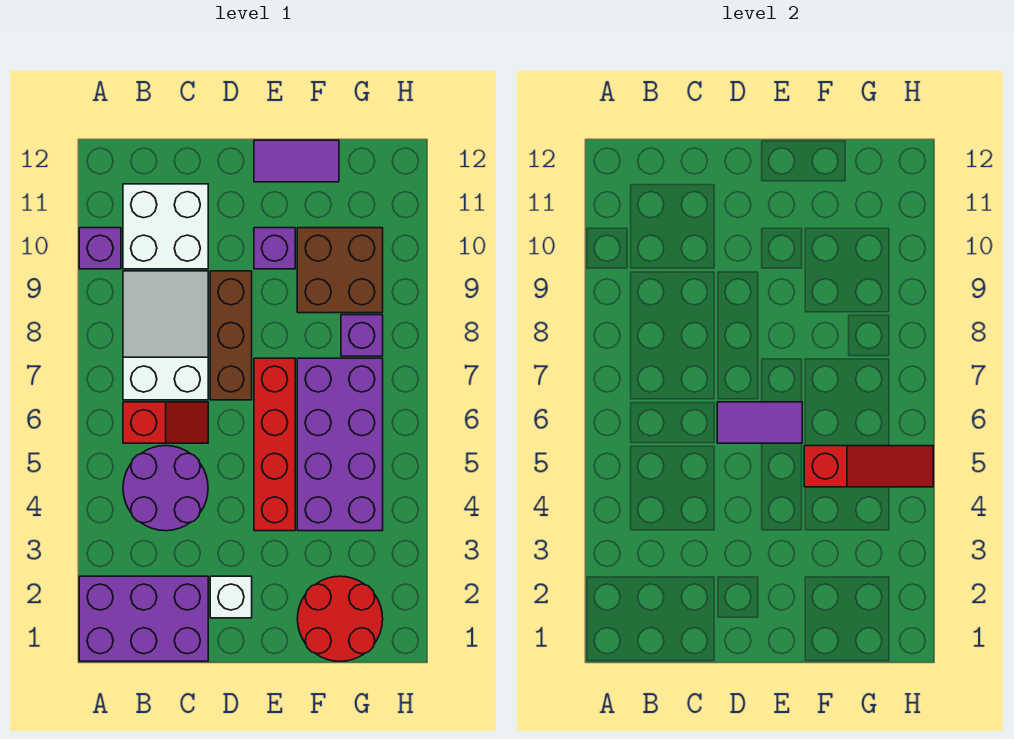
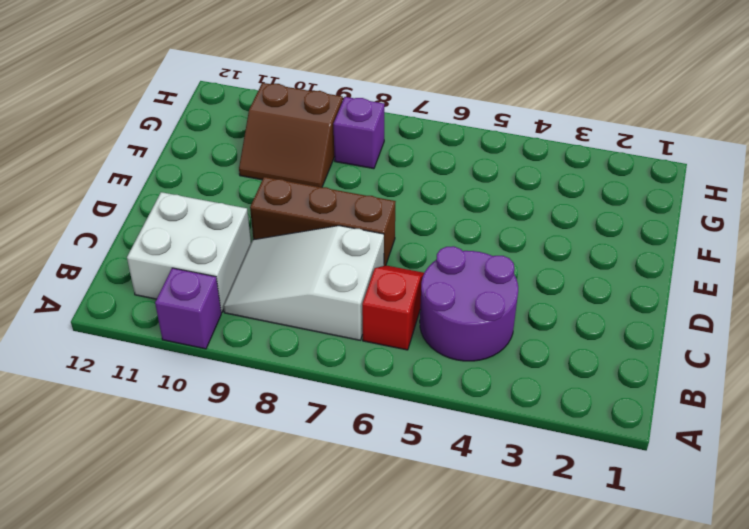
brown 2x2 slope [239,83,343,187] -> brown 2x2 brick [297,228,383,313]
none -> purple 2x3 brick [79,576,208,661]
none -> white 1x1 brick [210,576,252,618]
none -> red 1x4 brick [254,358,295,531]

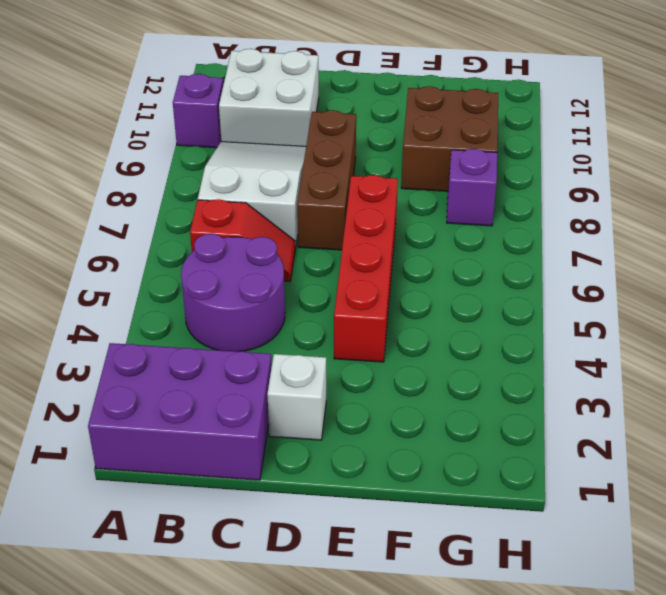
none -> purple 1x1 brick [254,228,295,269]
none -> purple 1x2 tile [254,140,339,182]
none -> red 2x2 round brick [298,576,383,661]

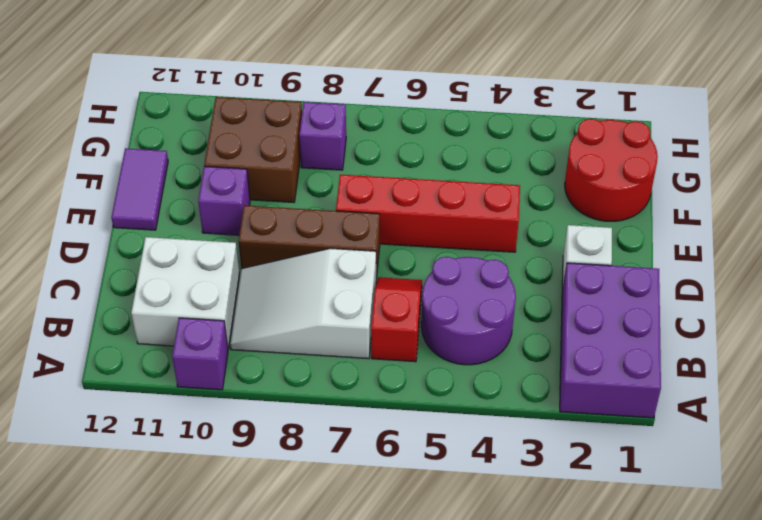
none -> purple 2x4 brick [297,358,383,531]
none -> purple 1x2 tile [717,402,802,443]
none -> red 1x3 slope [804,446,933,487]

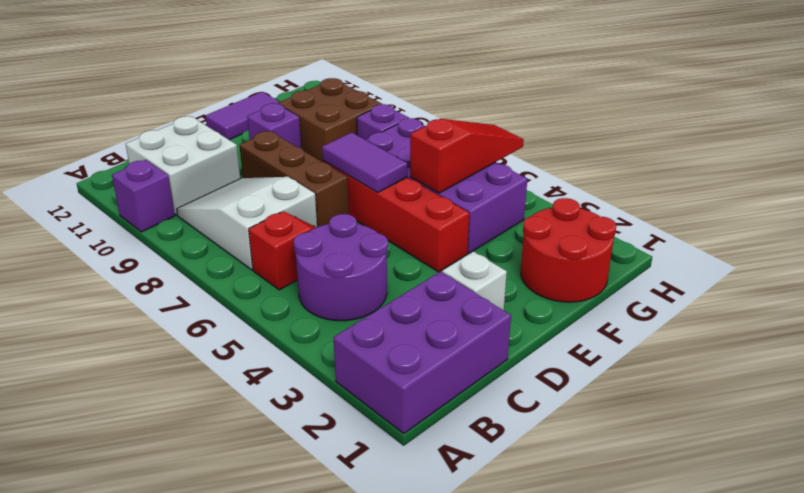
purple 1x2 tile [322,132,407,193] -> purple 1x2 tile turned to [717,402,802,443]

